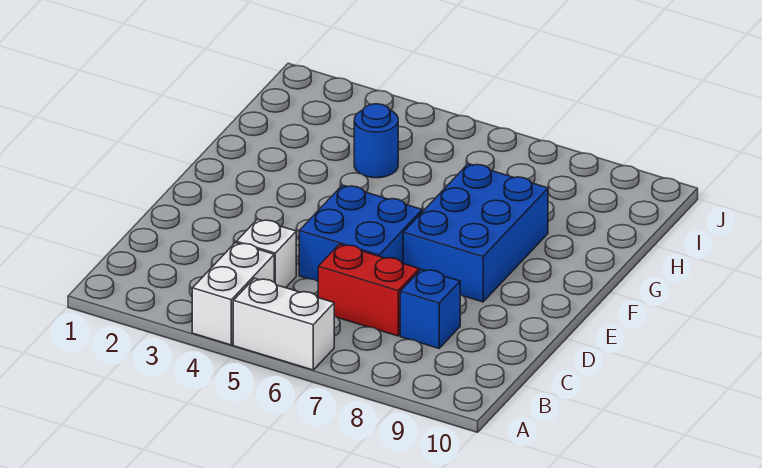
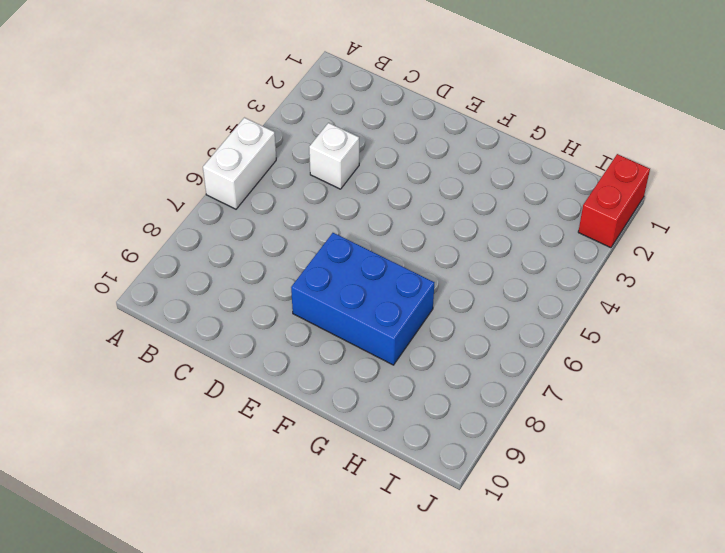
red 1x2 brick [578,154,650,248] -> red 1x2 brick moved to [318,244,419,336]
none -> white 1x2 brick [192,242,274,345]
none -> blue 1x1 brick [400,269,460,348]

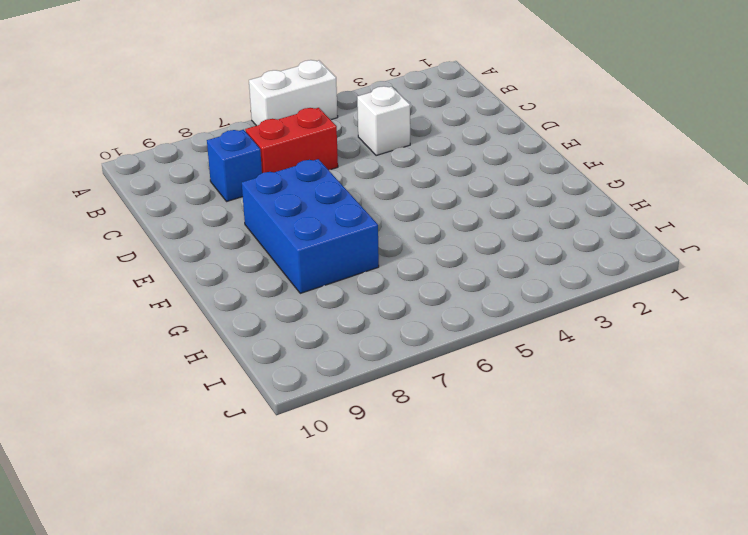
none -> white 1x2 brick [192,242,274,345]
none -> blue 2x2 brick [299,185,422,281]

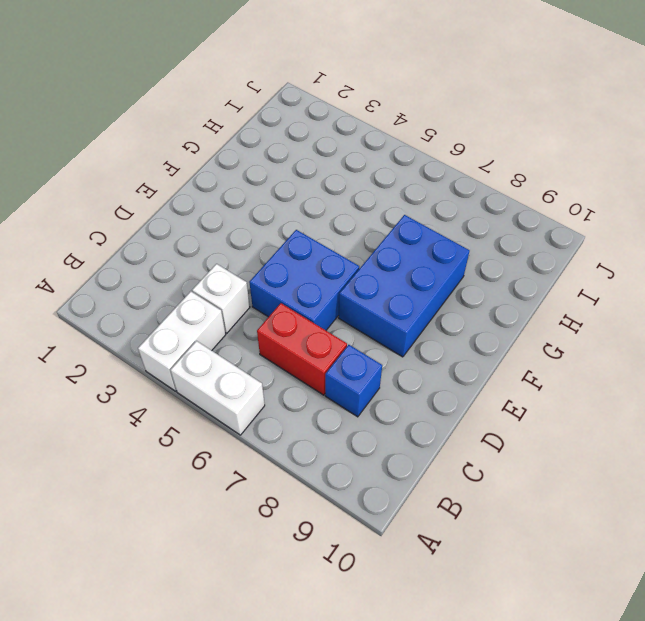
none -> blue 1x1 round brick [354,104,398,178]

